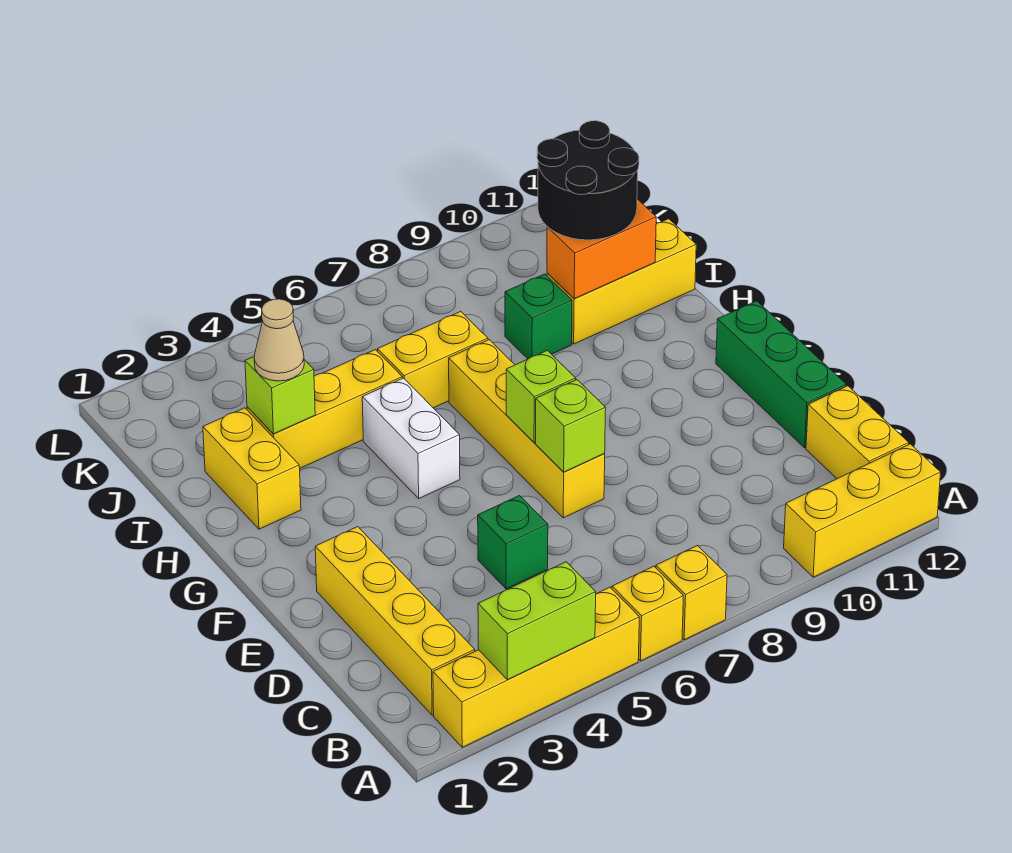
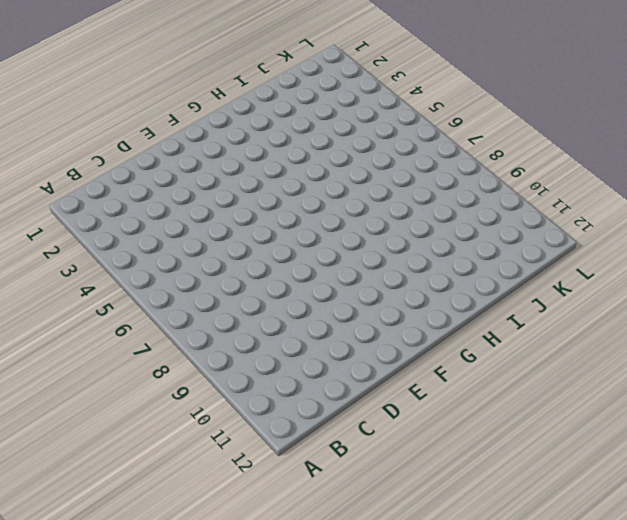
none -> yellow 1x4 brick [433,587,639,747]
none -> yellow 1x1 brick [612,566,683,661]
none -> yellow 1x1 brick [656,546,727,640]

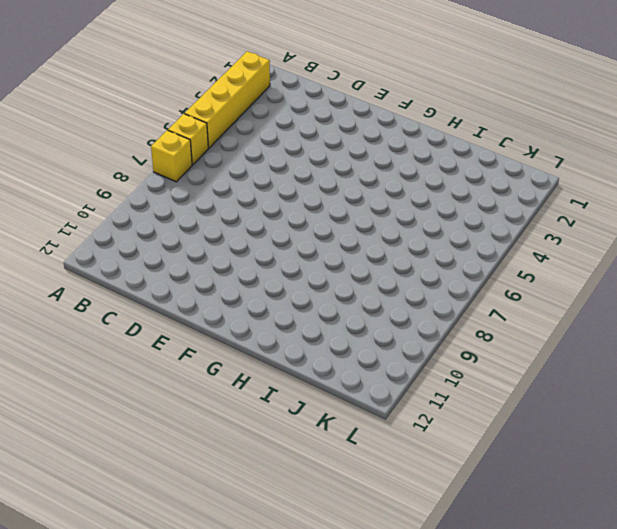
none -> yellow 1x3 brick [784,444,941,577]
none -> yellow 1x4 brick [315,527,475,715]
none -> yellow 1x2 brick [806,386,909,479]

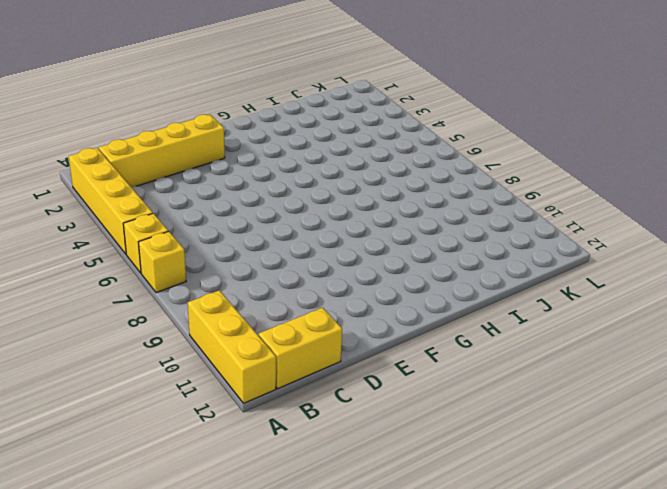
none -> green 1x1 brick [478,496,548,589]
none -> green 1x3 brick [716,301,846,448]
none -> yellow 1x4 brick [449,340,605,518]

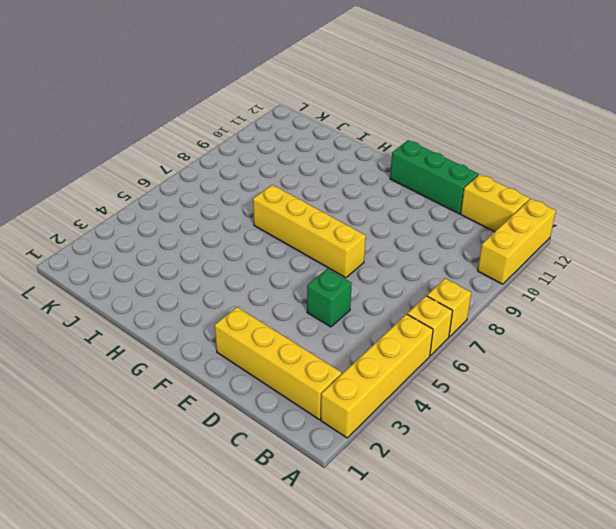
none -> white 1x2 brick [362,378,460,498]
none -> yellow 1x2 brick [203,408,301,529]
none -> yellow 1x3 brick [247,350,402,468]

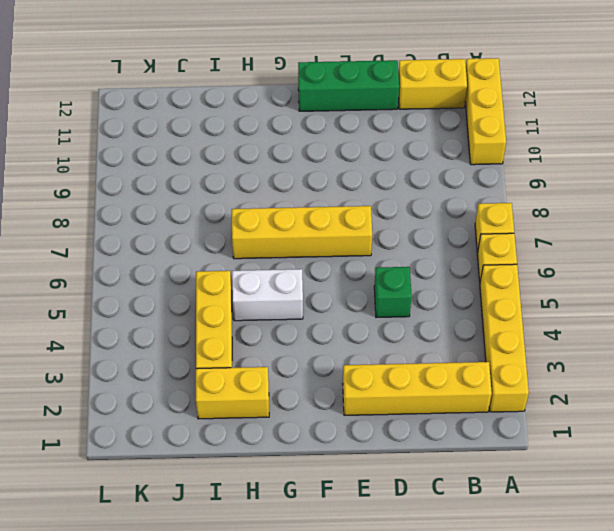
none -> yellow 1x2 brick [377,311,488,408]
none -> green 1x1 brick [505,274,572,359]
none -> yellow 1x3 brick [547,219,696,344]

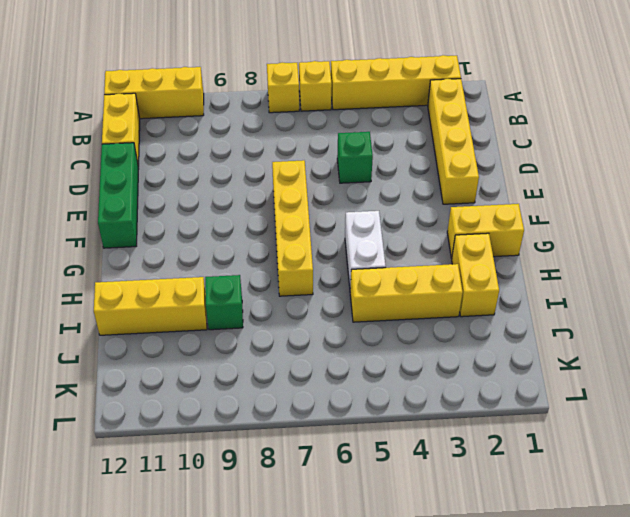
yellow 1x2 brick [447,204,524,259] -> yellow 1x2 brick moved to [377,311,488,408]
none -> lime 1x2 brick [478,562,596,680]
none -> lime 1x1 brick [536,380,606,472]
none -> lime 1x1 brick [506,350,576,443]

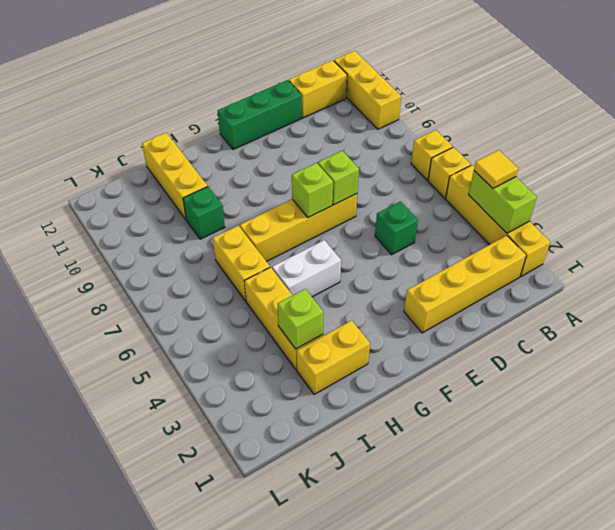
yellow 1x1 tile [474,150,518,188] -> none
none -> orange 1x2 brick [547,199,656,299]
none -> tan 1x1 cone [254,299,304,381]
none -> black 2x2 round brick [537,121,639,240]

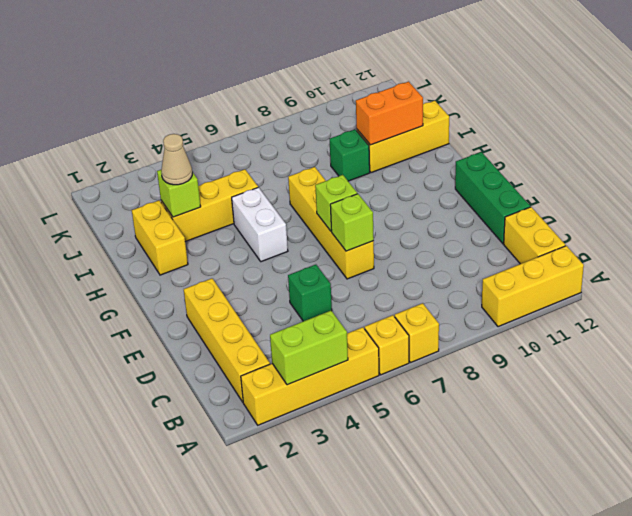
none -> yellow 1x2 brick [377,311,488,408]
none -> black 2x2 round brick [537,121,639,240]

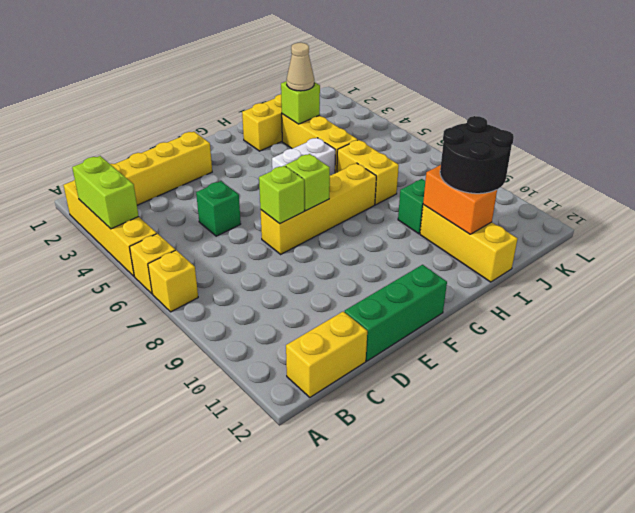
none -> yellow 1x3 brick [784,444,941,577]

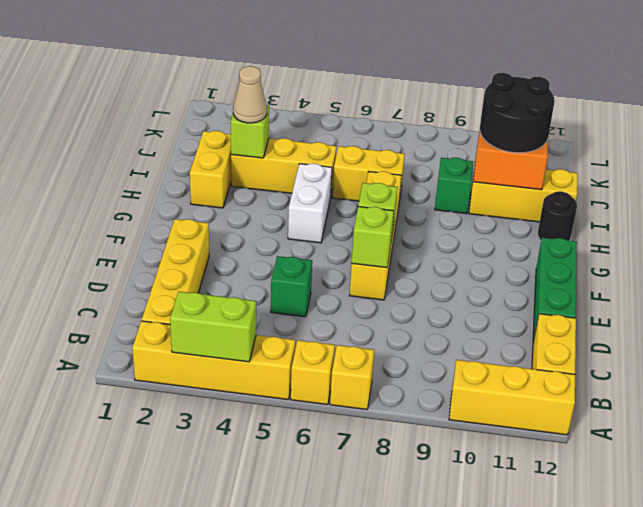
black 1x1 round brick [538,191,577,241] -> none

